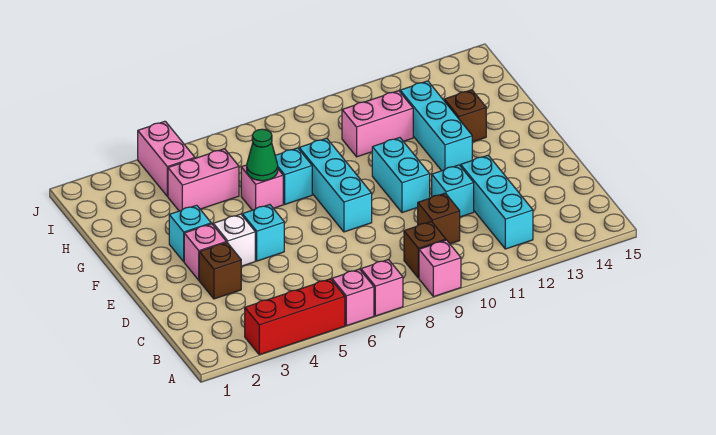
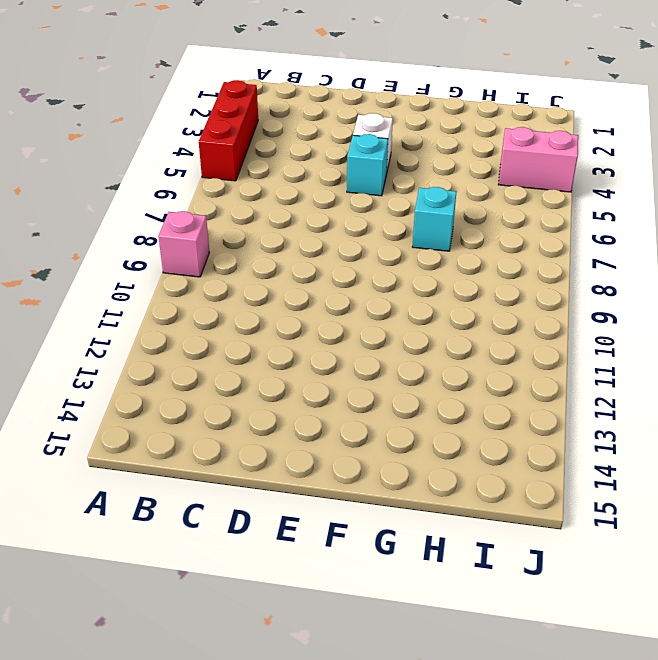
none -> pink 1x1 brick [332,269,374,326]
none -> pink 1x1 brick [361,259,403,316]
none -> brown 1x1 brick [404,222,446,278]

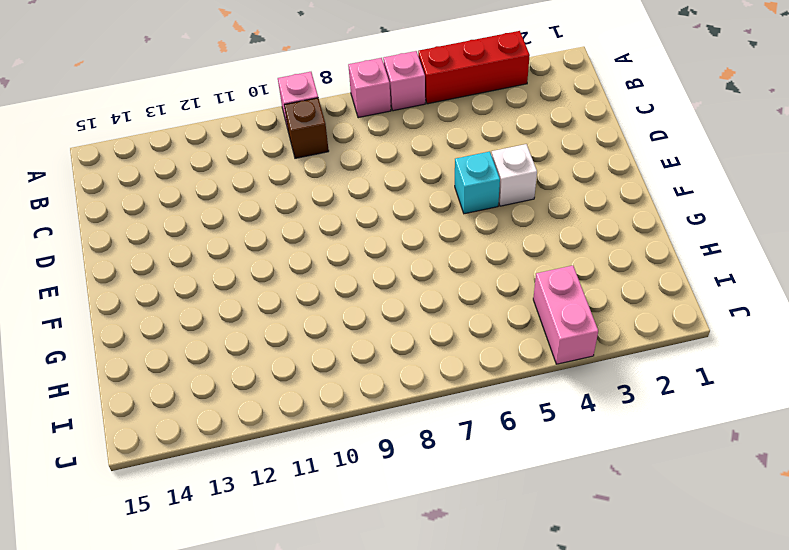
none -> cyan 1x3 brick [461,155,533,249]
none -> brown 1x1 brick [418,193,460,244]
none -> brown 1x1 brick [199,242,241,299]

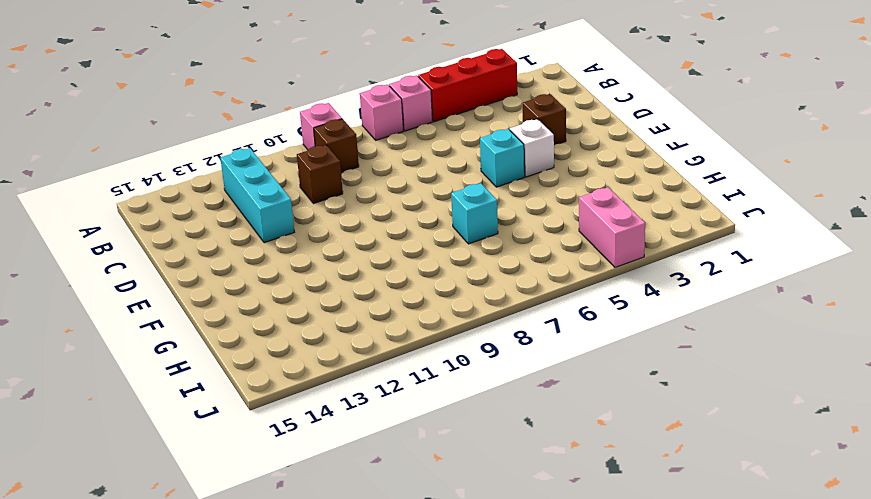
none -> cyan 1x1 brick [432,165,474,217]
none -> pink 1x1 brick [184,224,226,280]
none -> cyan 1x3 brick [299,138,372,232]

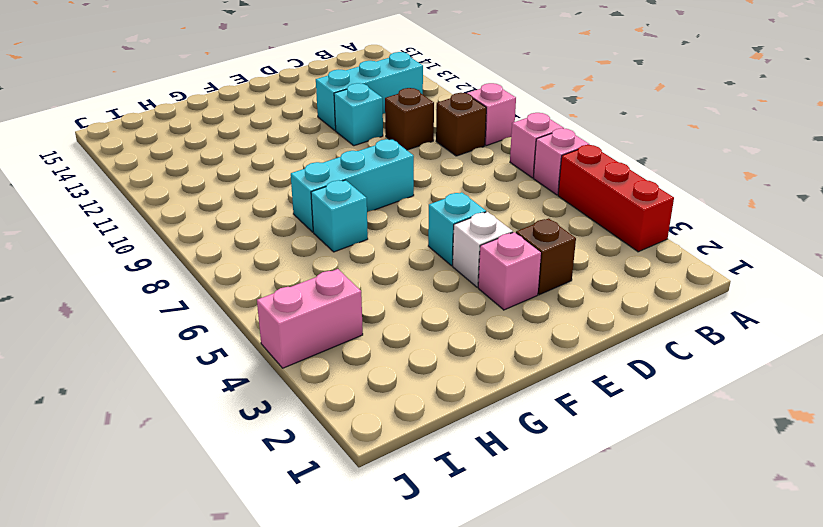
none -> cyan 1x2 brick [372,138,430,213]
none -> cyan 1x1 brick [169,205,211,262]
none -> cyan 1x3 brick [400,81,472,171]

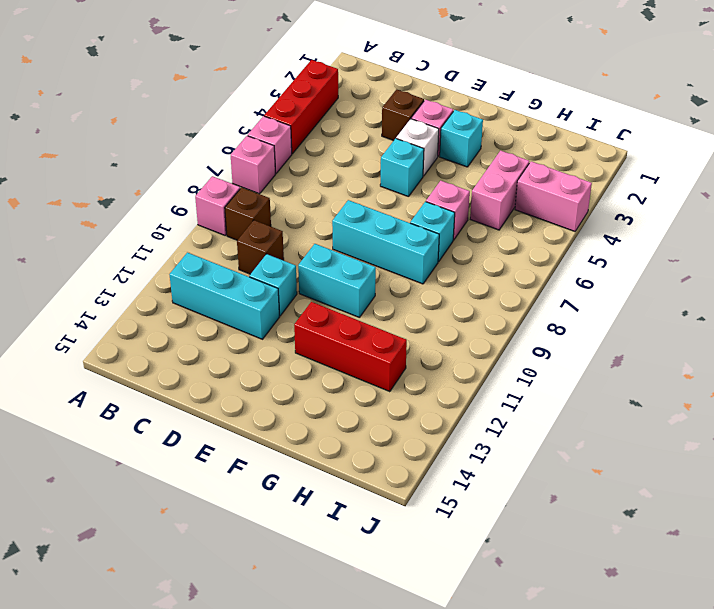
red 1x3 brick [294,302,407,392] -> cyan 1x3 brick [400,81,472,171]
none -> brown 1x1 brick [444,90,486,142]
none -> pink 1x2 brick [342,91,413,157]
none -> green 1x1 cone [247,129,278,181]

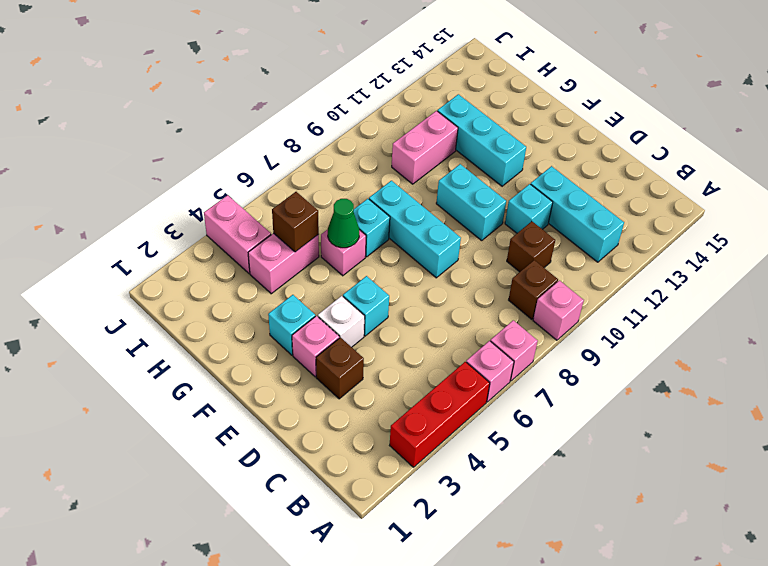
brown 1x1 brick [272,192,319,252] -> brown 1x1 brick moved to [444,90,486,142]

